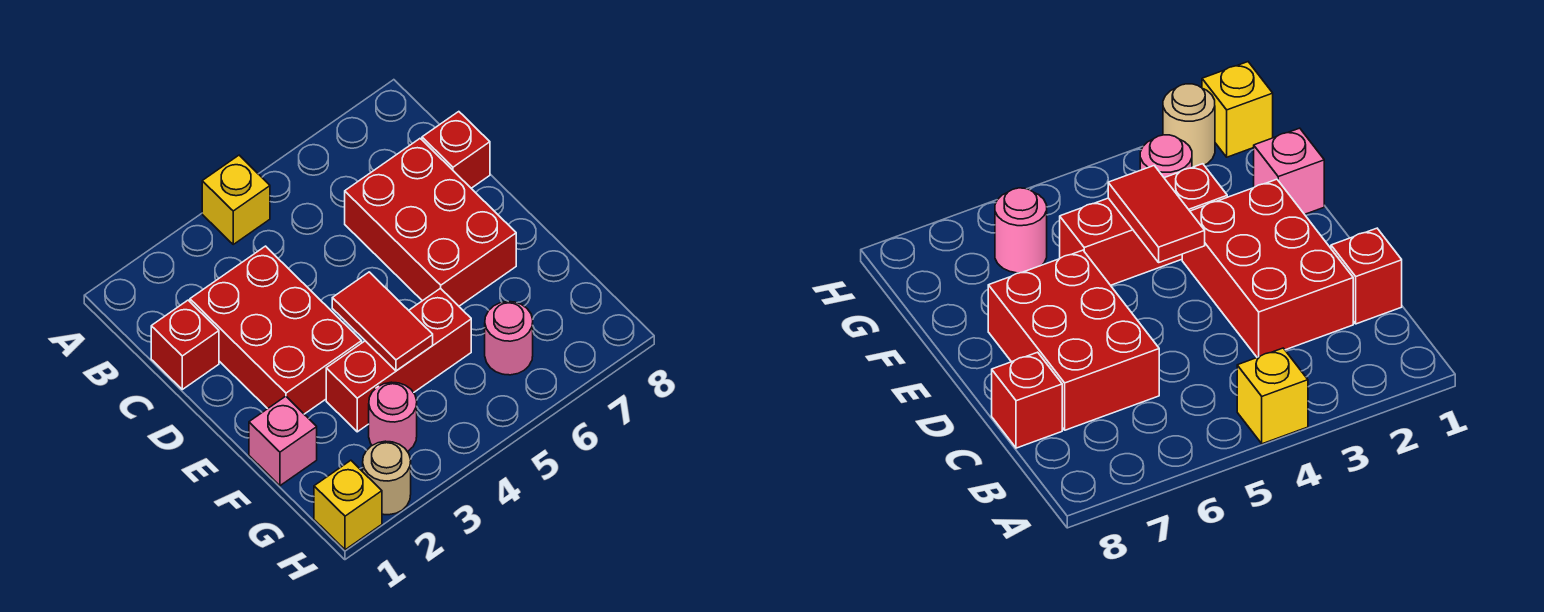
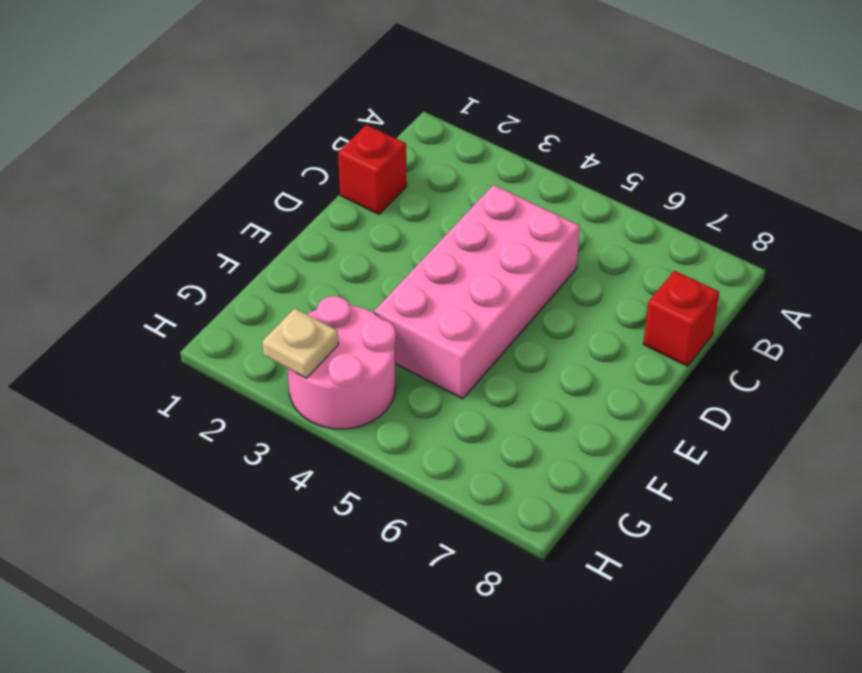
pink 2x4 brick [374,185,580,399] -> red 1x3 brick [326,288,471,432]
pink 2x2 round brick [287,296,396,429] -> pink 1x1 round brick [369,382,417,452]
tan 1x1 plate [262,308,338,378] -> none
none -> yellow 1x1 brick [202,155,270,244]
none -> red 2x3 brick [190,246,362,414]
none -> red 2x3 brick [345,139,516,306]

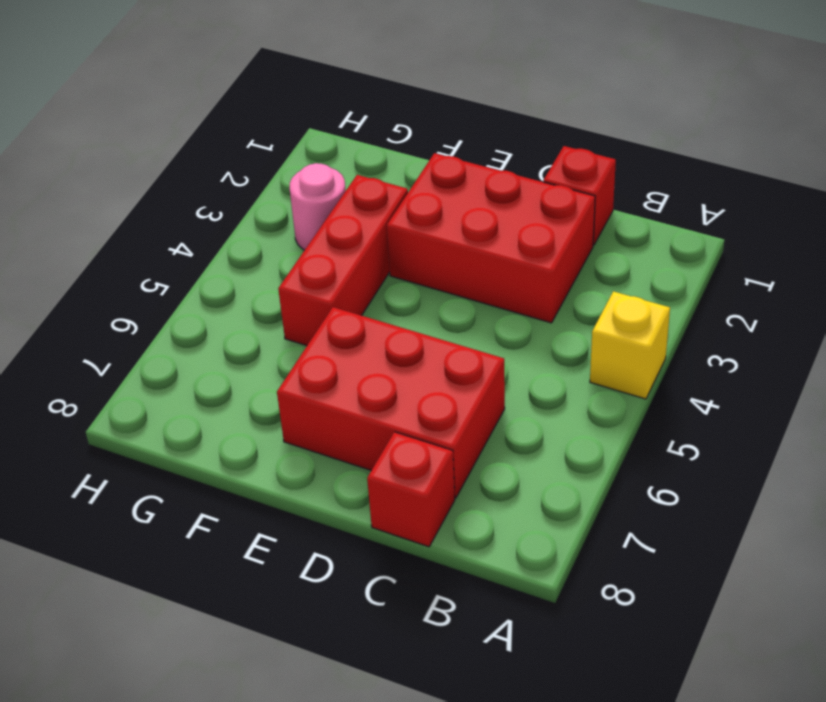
none -> pink 1x1 brick [249,396,317,486]
none -> pink 1x1 round brick [485,302,533,375]
none -> yellow 1x1 brick [314,460,382,550]

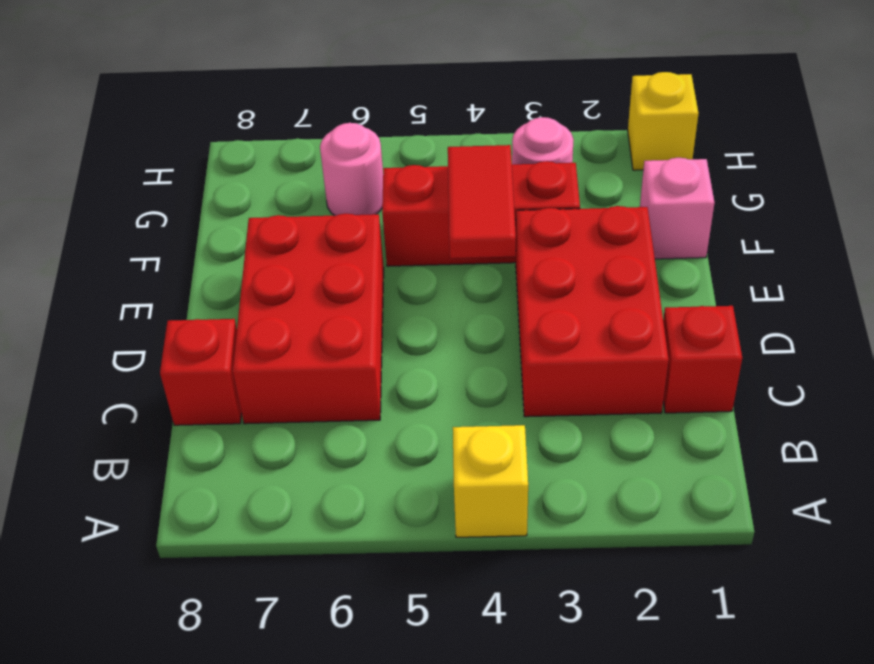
none -> tan 1x1 round brick [363,441,411,515]

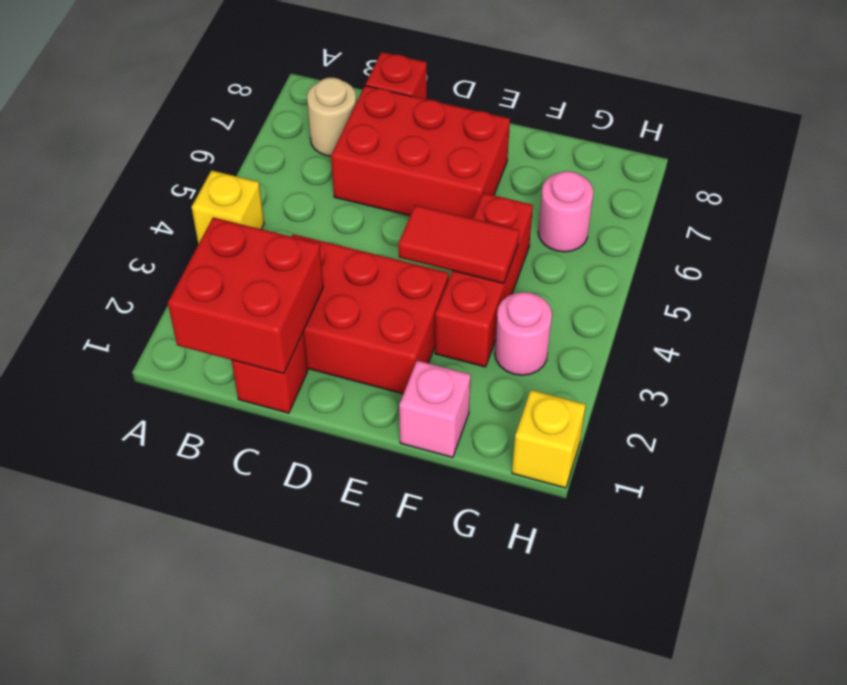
red 2x2 brick [168,217,323,374] -> none
tan 1x1 round brick [307,78,356,156] -> tan 1x1 round brick moved to [363,441,411,515]

